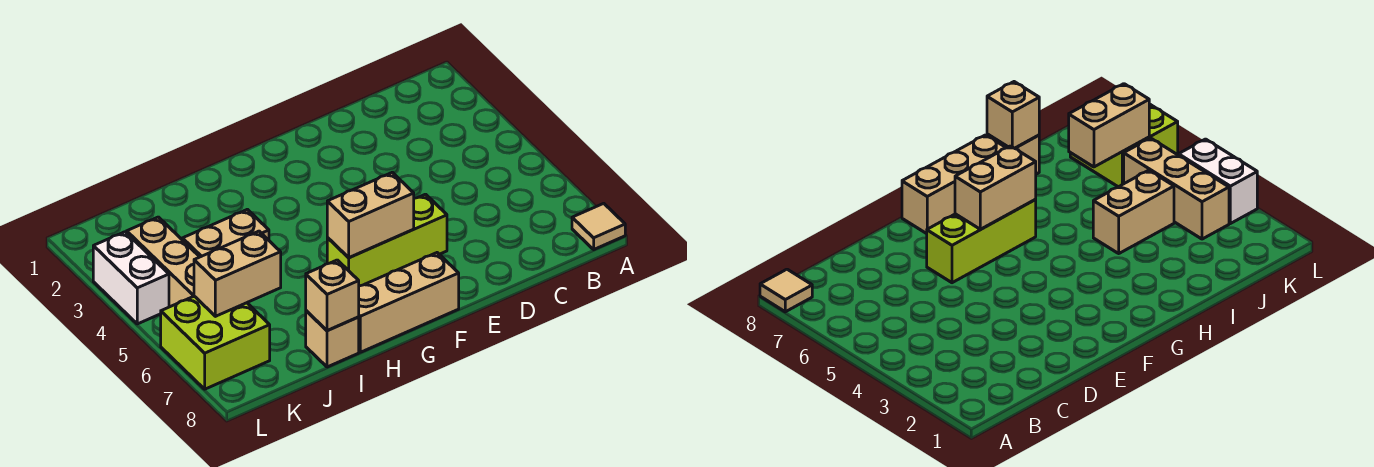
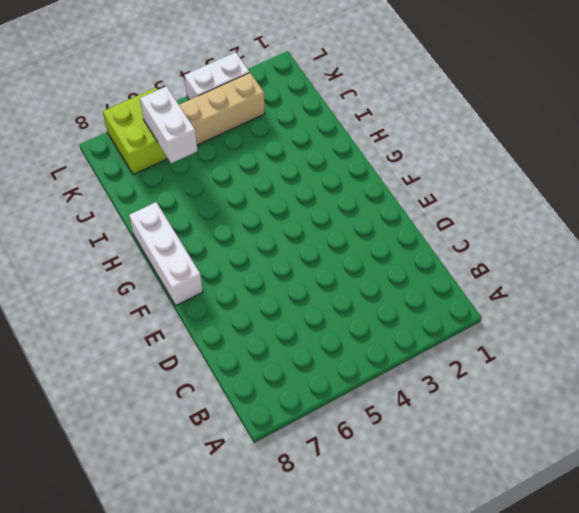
white 1x3 brick [129,202,203,305] -> tan 1x3 brick [359,253,459,352]
white 1x2 brick [140,86,198,163] -> tan 1x2 brick [194,231,281,316]
none -> tan 1x1 tile [572,203,625,249]
none -> lime 1x3 brick [327,194,447,286]

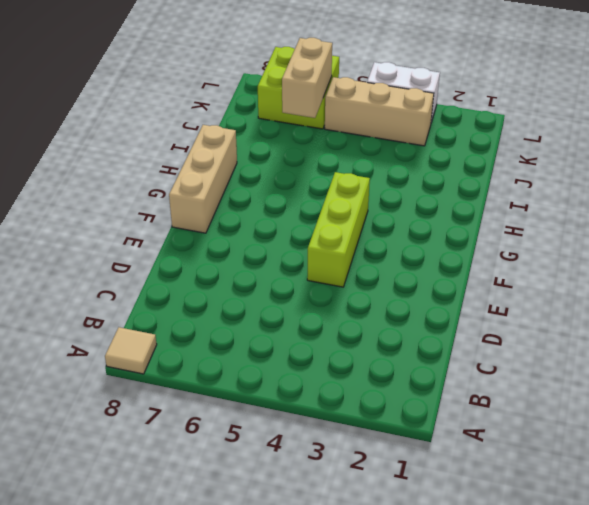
lime 1x3 brick [307,172,370,287] -> lime 1x3 brick moved to [327,194,447,286]
none -> tan 1x2 brick [182,209,269,257]
none -> tan 1x1 brick [306,311,359,367]

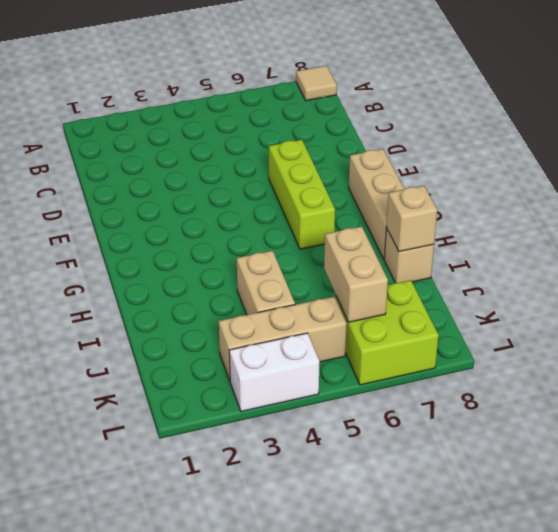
none -> tan 1x2 brick [327,172,414,258]

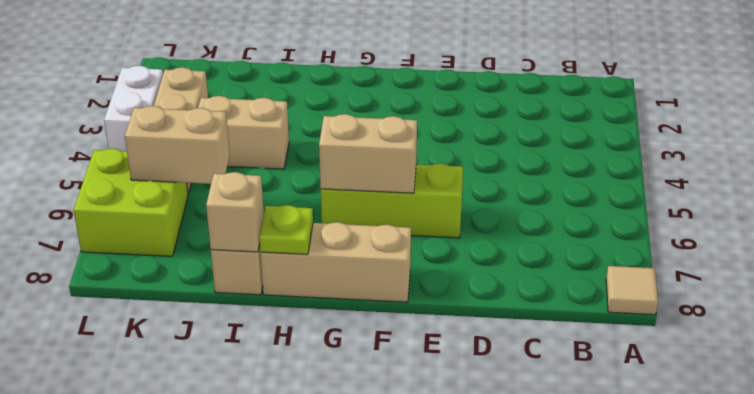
lime 1x1 plate [260,205,313,254] -> none

